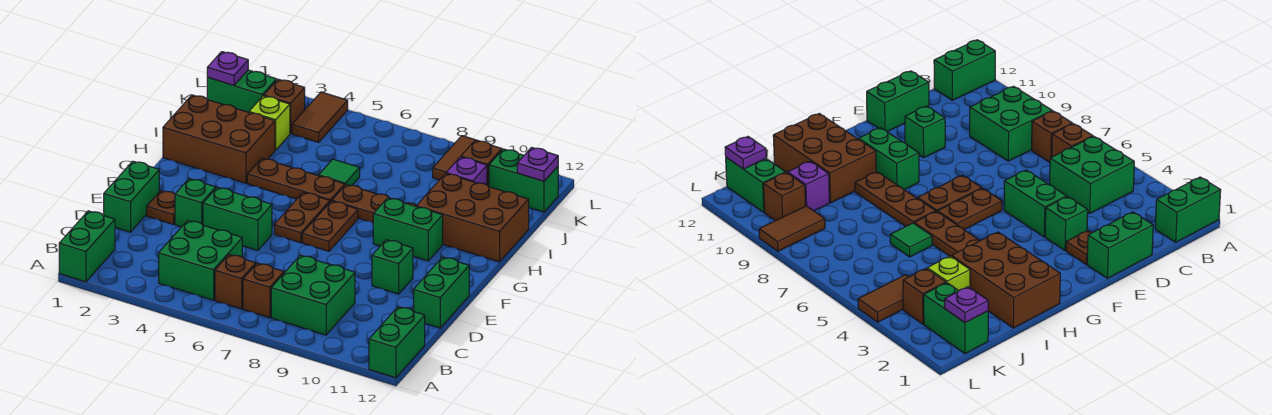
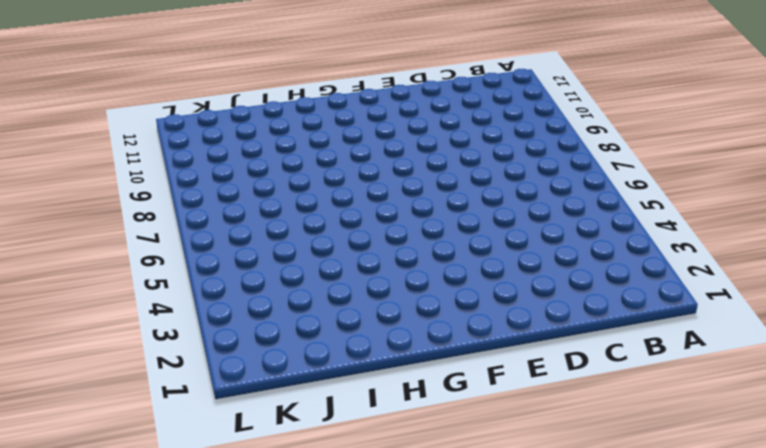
none -> green 1x2 brick [59,211,115,282]
none -> green 1x2 brick [369,307,425,378]
none -> green 2x2 brick [159,220,242,300]
none -> brown 1x1 brick [215,255,256,309]

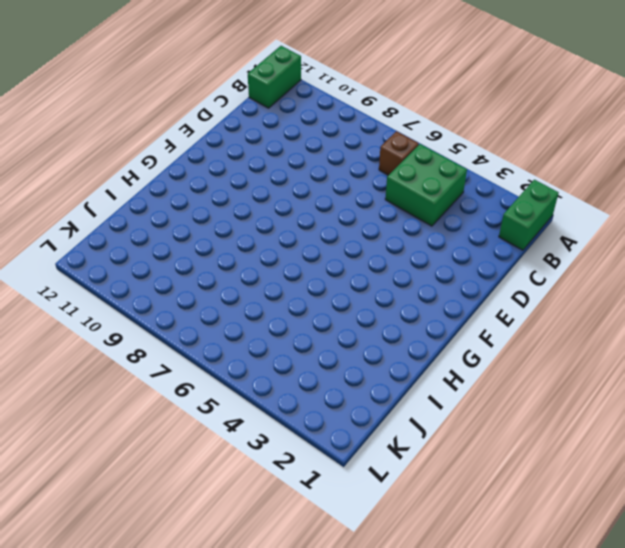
none -> brown 1x1 brick [243,263,284,318]
none -> green 2x2 brick [271,255,355,335]
none -> green 1x2 brick [104,161,159,232]
none -> green 1x2 brick [414,257,469,328]

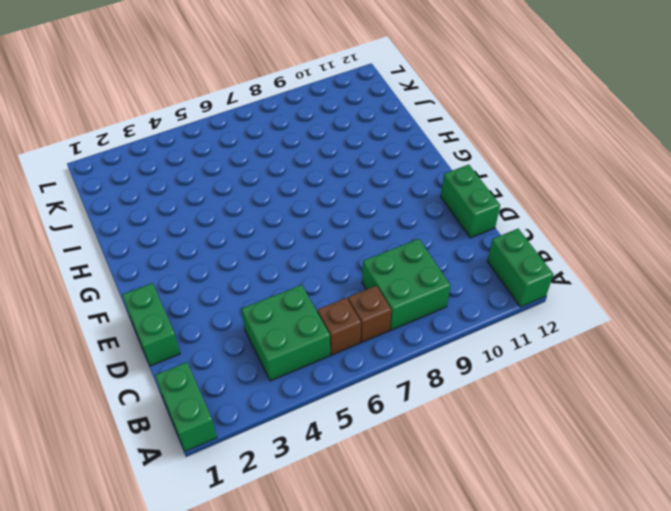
none -> brown 1x1 plate [147,191,175,224]
none -> green 1x1 brick [175,179,216,227]
none -> green 1x2 brick [203,187,272,250]
none -> green 1x1 brick [372,240,413,294]

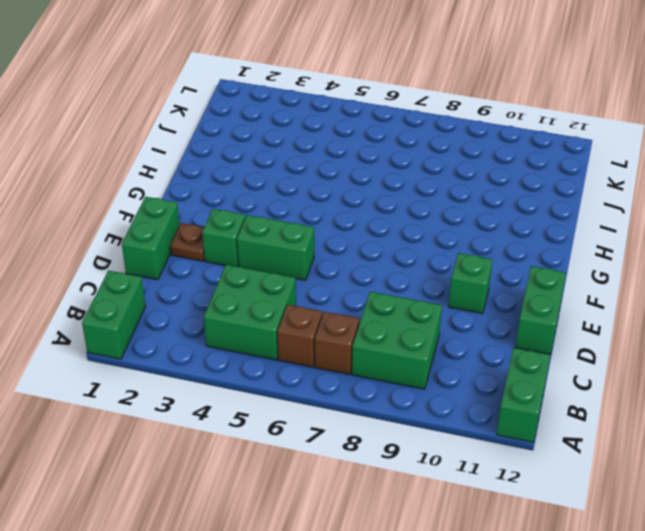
none -> brown 1x2 plate [274,192,330,243]
none -> brown 1x2 plate [302,201,358,251]
none -> green 1x2 brick [373,198,443,261]
none -> brown 2x3 brick [163,95,275,183]

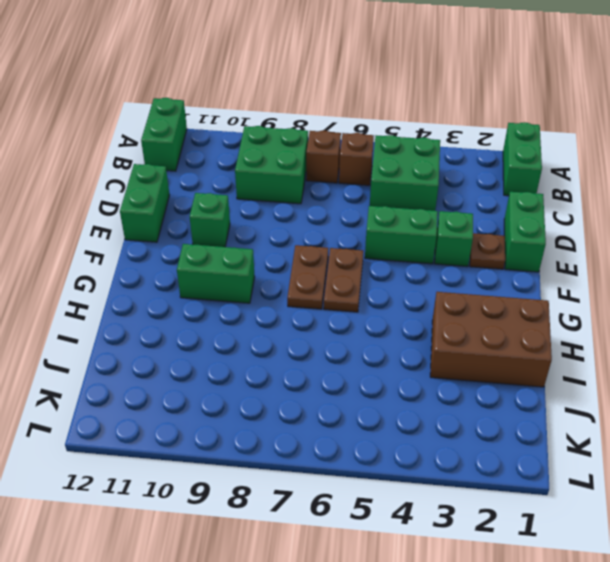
none -> brown 1x3 plate [247,158,345,202]
none -> brown 1x3 plate [332,184,417,223]
none -> brown 2x3 brick [416,173,529,262]
none -> green 1x1 tile [319,159,360,186]

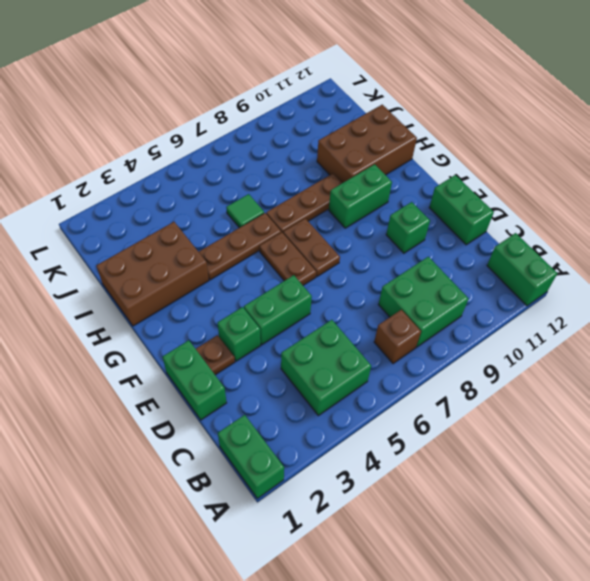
none -> brown 1x1 brick [215,255,256,309]
none -> lime 1x1 brick [249,96,290,150]
none -> purple 1x1 brick [446,157,487,185]
none -> green 1x2 brick [207,70,277,112]

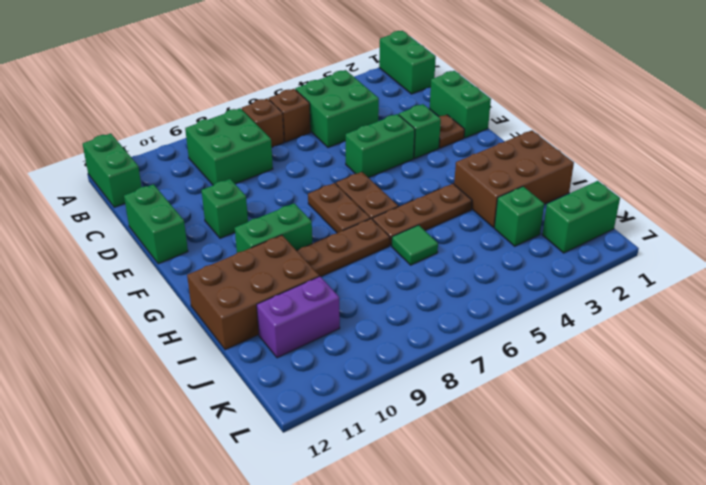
green 1x1 brick [494,187,544,246] -> lime 1x1 brick [249,96,290,150]
purple 1x2 brick [257,276,340,358] -> purple 1x1 brick [446,157,487,185]
none -> brown 1x1 brick [264,79,305,134]
none -> brown 1x2 tile [292,92,348,142]
none -> brown 1x2 tile [433,136,478,180]
none -> brown 1x1 brick [461,140,502,187]

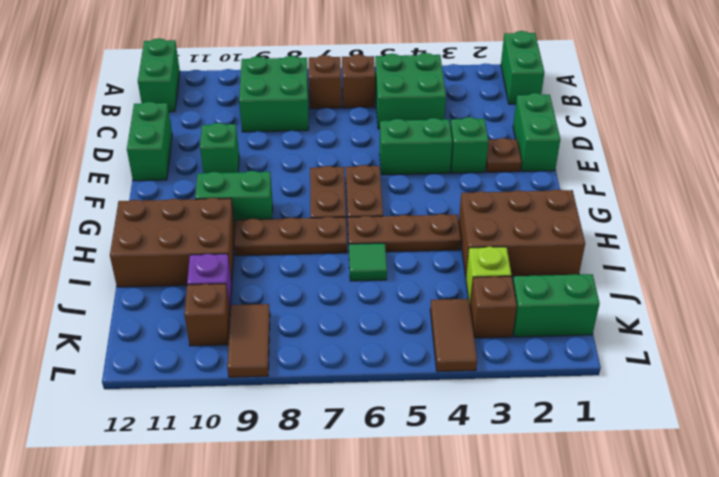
none -> green 1x2 brick [489,149,558,212]
none -> purple 1x1 plate [207,52,248,85]
none -> purple 1x1 plate [517,147,558,181]

